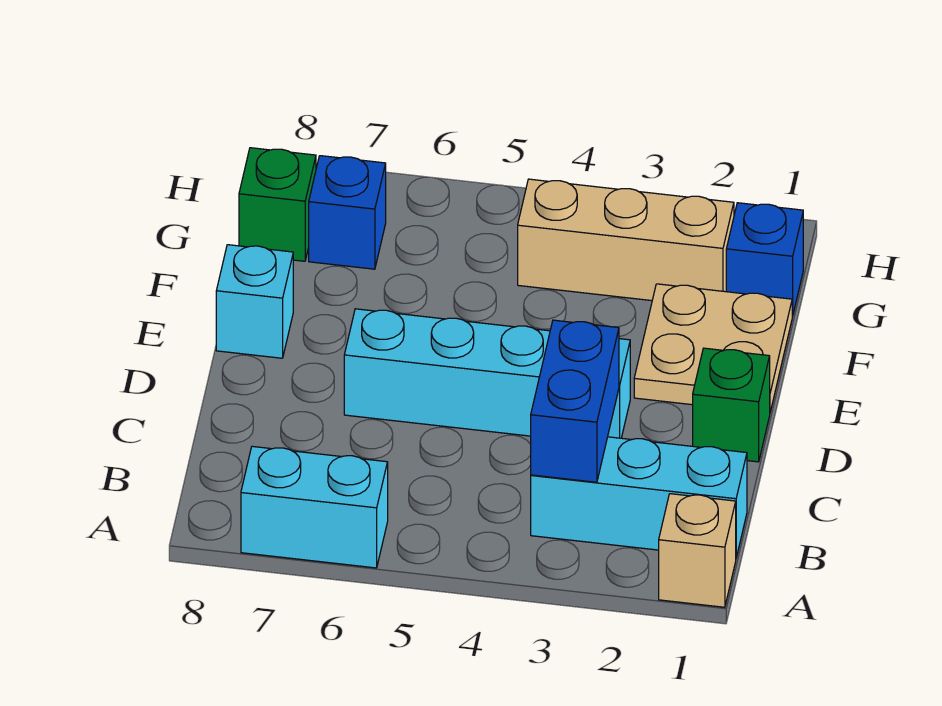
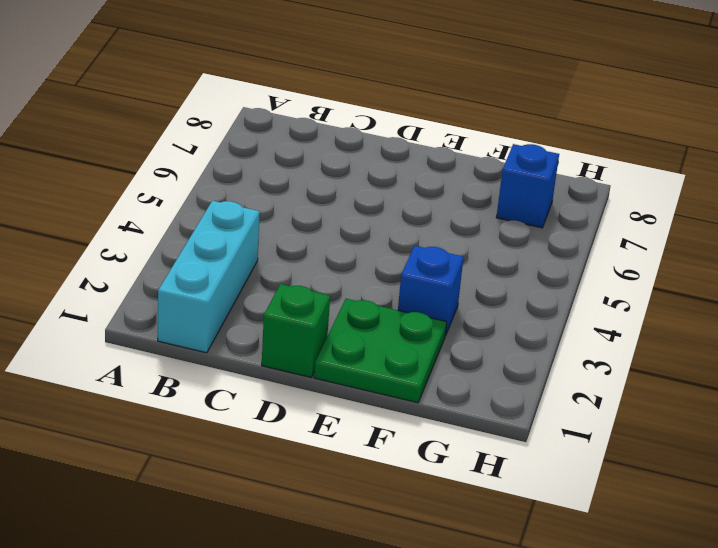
green 2x2 plate [314,299,447,403] -> tan 2x2 plate [634,284,792,412]
blue 1x1 brick [398,246,464,336] -> blue 1x1 brick moved to [726,203,803,316]
none -> tan 1x1 brick [659,494,736,607]
none -> cyan 1x2 brick [241,446,388,568]
none -> cyan 1x4 brick [344,309,630,438]

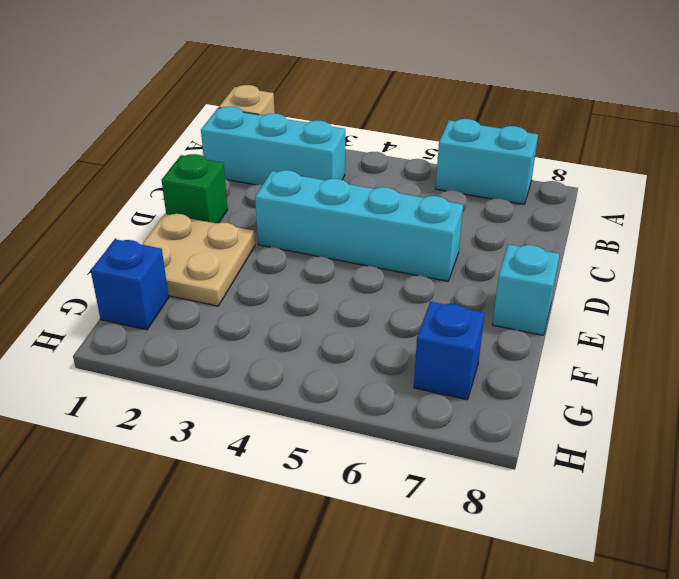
none -> tan 1x3 brick [518,179,734,301]
none -> green 1x1 brick [239,148,316,261]
none -> blue 1x2 brick [531,320,619,482]

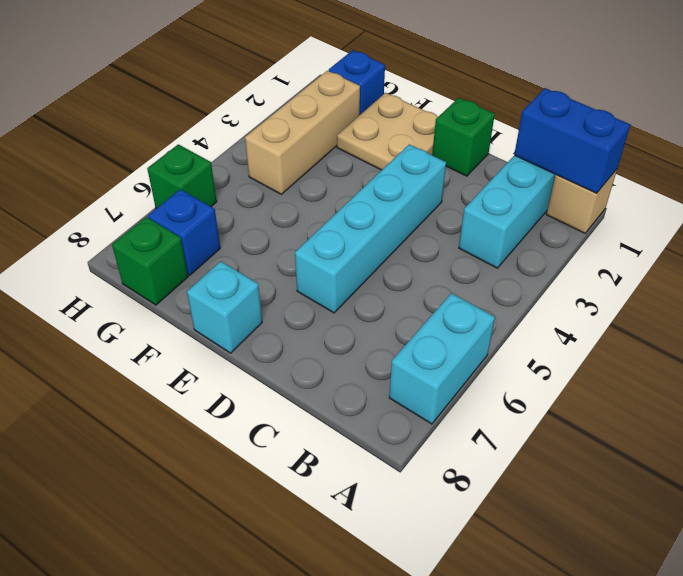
blue 1x2 brick [514,88,630,193] -> blue 1x2 brick moved to [531,320,619,482]
green 1x1 brick [147,144,217,208] -> none

